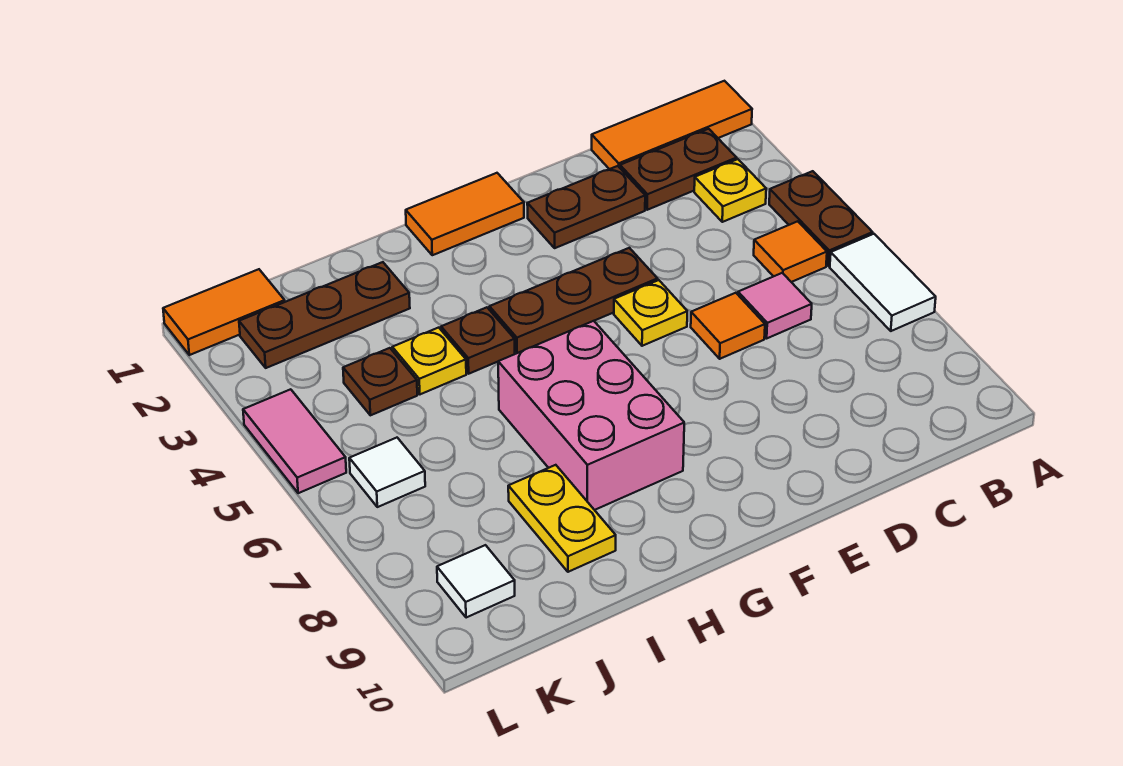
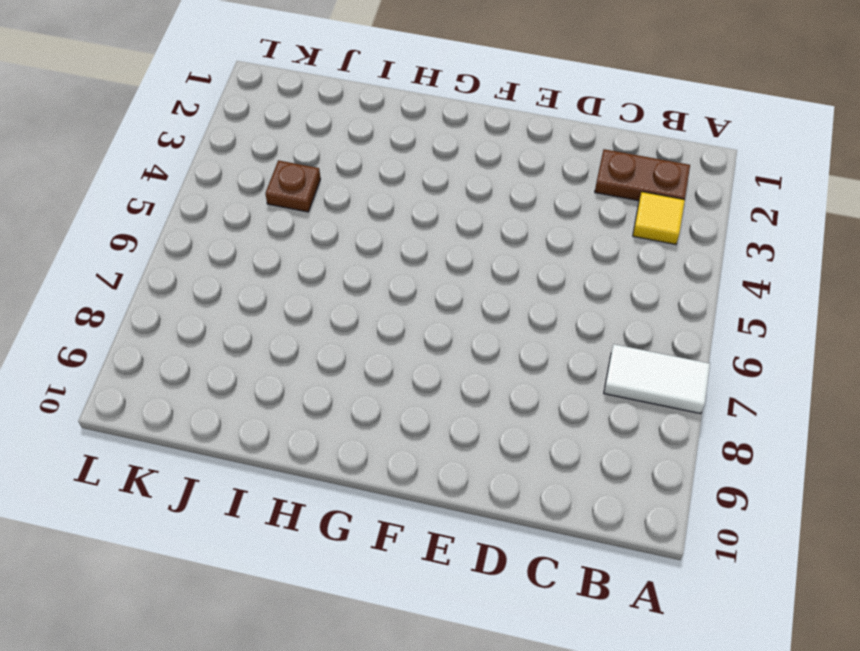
white 1x2 tile [604,344,710,414] -> white 1x2 tile turned to [830,234,936,331]
yellow 1x1 tile [633,192,685,244] -> yellow 1x1 plate [694,159,766,222]
none -> orange 1x3 tile [592,81,752,169]
none -> brown 1x2 plate [769,171,873,266]
none -> orange 1x1 tile [754,221,827,282]

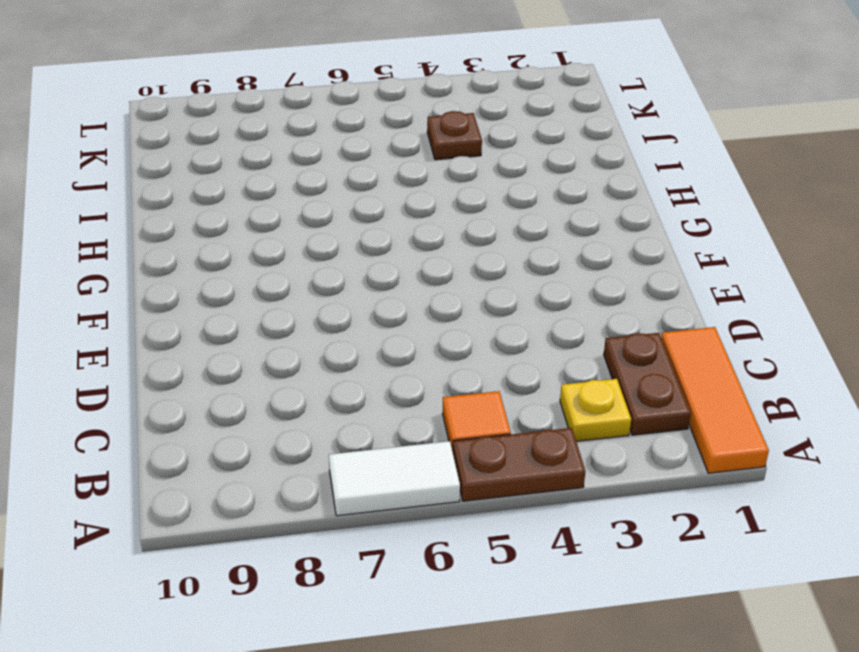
none -> pink 1x1 tile [738,273,812,338]
none -> brown 1x2 plate [527,166,645,248]
none -> orange 1x1 tile [691,293,765,359]

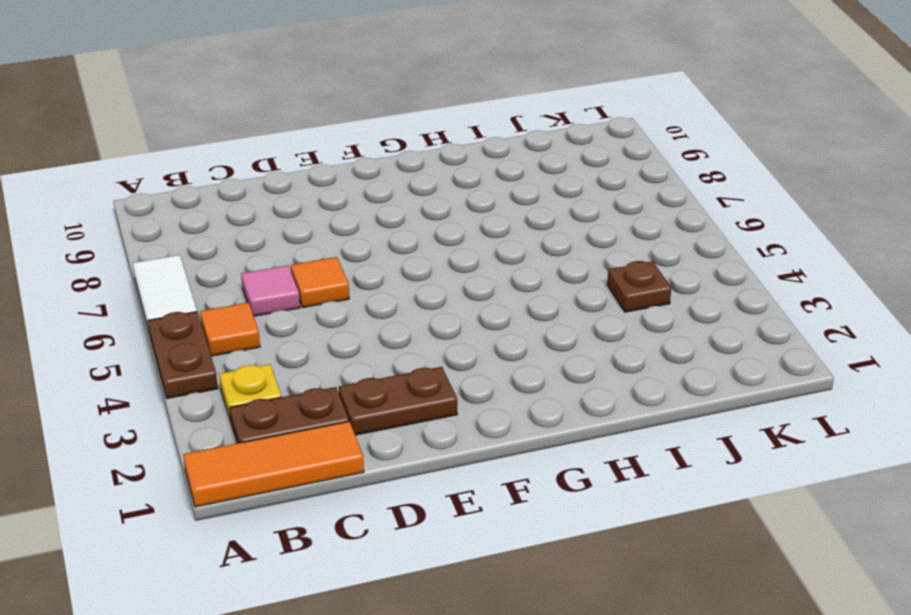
none -> brown 1x3 plate [489,248,657,353]
none -> yellow 1x1 plate [614,280,687,346]
none -> orange 1x2 tile [406,173,524,255]

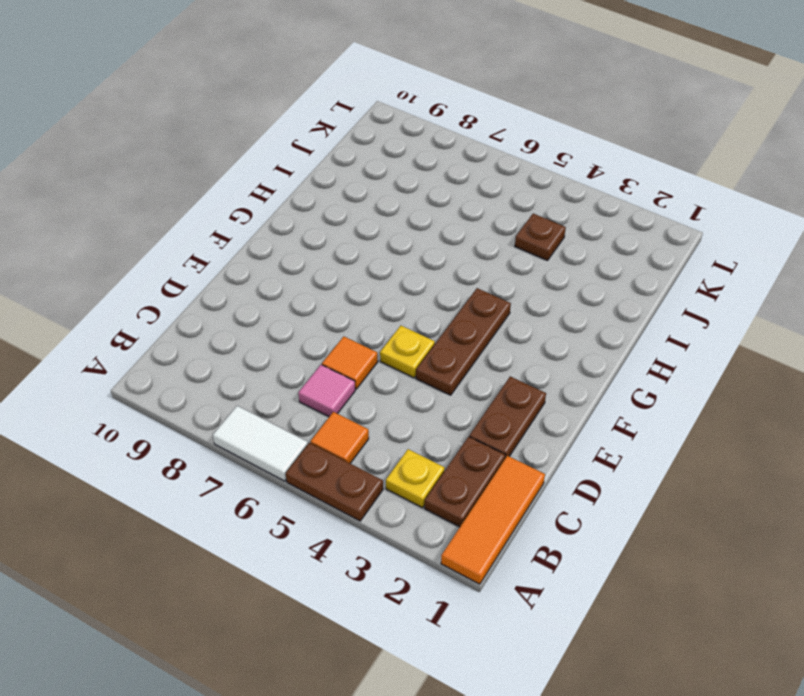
none -> orange 1x2 tile [406,173,524,255]
none -> pink 2x3 brick [498,321,684,510]
none -> brown 1x1 plate [441,307,515,374]

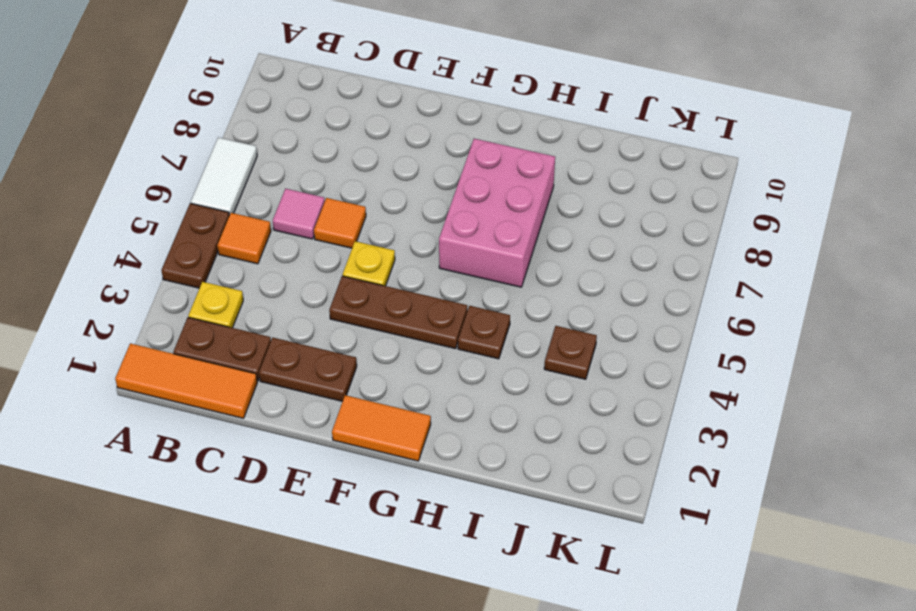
none -> brown 1x3 plate [239,262,410,368]
none -> yellow 1x1 plate [392,328,466,394]
none -> yellow 1x2 plate [508,465,616,572]

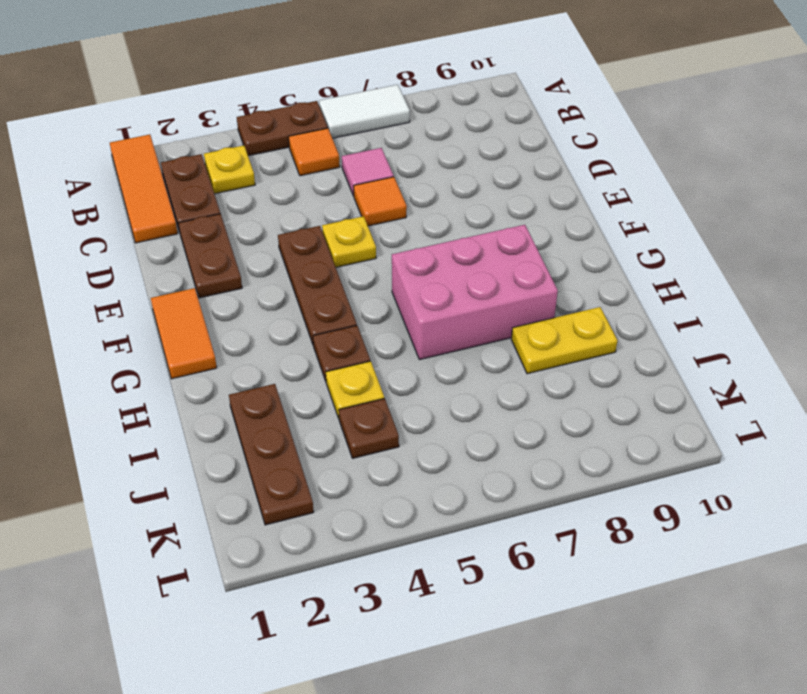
none -> orange 1x2 tile [163,269,285,355]
none -> white 1x1 tile [349,438,425,507]
none -> white 1x1 tile [437,545,515,618]

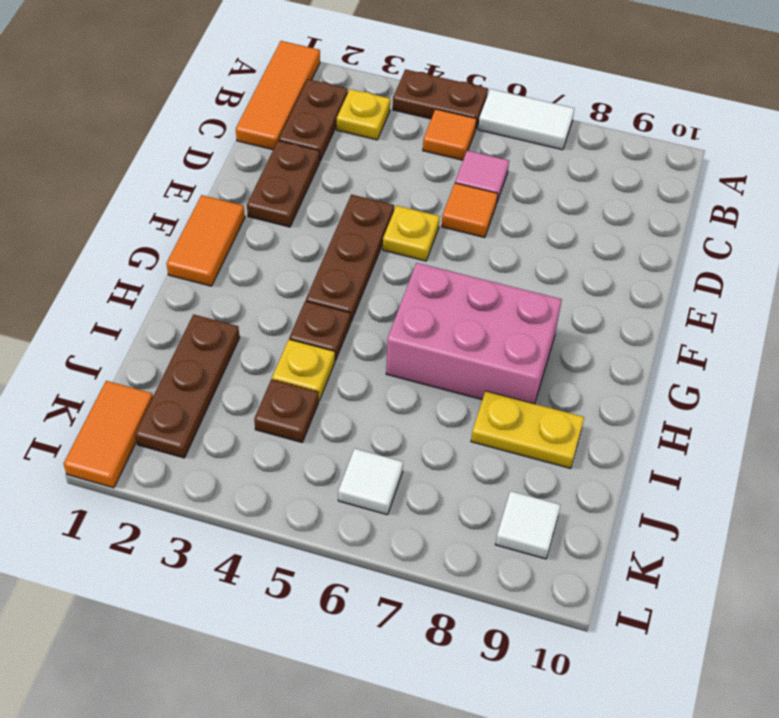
none -> pink 1x2 tile [243,389,346,493]

